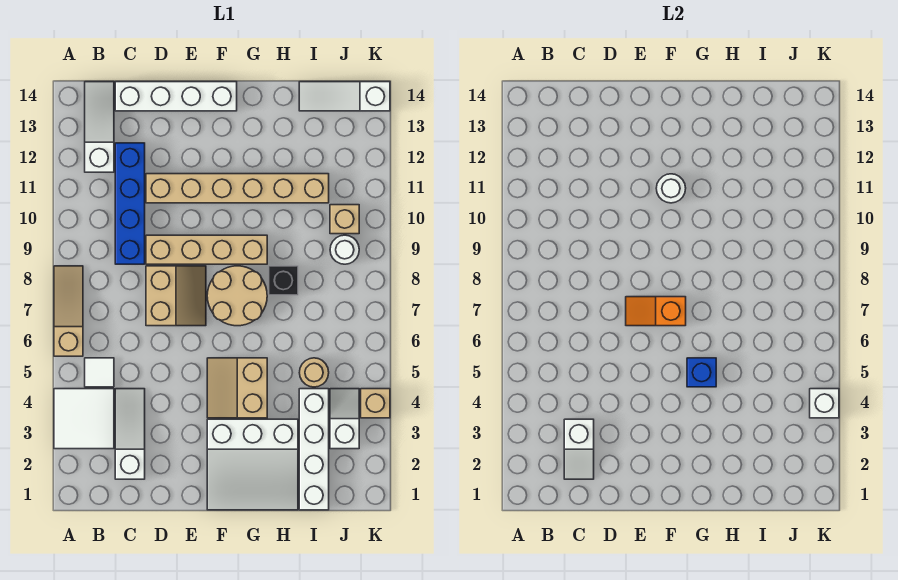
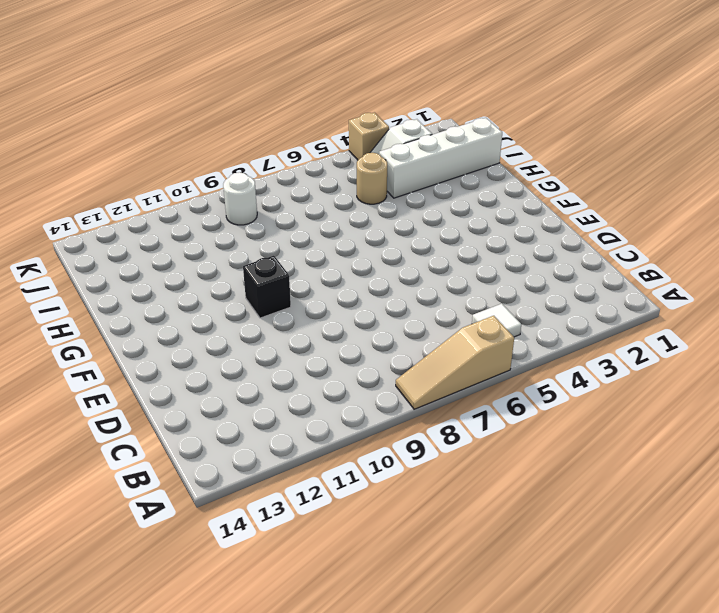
black 1x1 brick [243,256,291,318] -> black 1x1 brick moved to [269,266,298,295]
none -> white 2x2 tile [54,389,114,449]
none -> white 1x3 slope [85,82,114,172]
none -> white 1x3 slope [115,389,145,479]

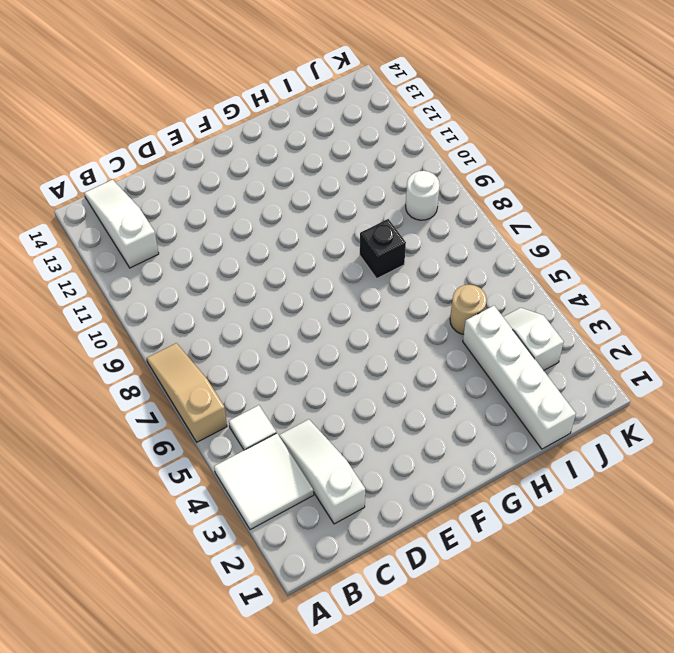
none -> blue 1x4 brick [115,143,145,264]
none -> white 1x4 brick [115,82,237,111]
none -> tan 2x2 slope [146,266,206,326]

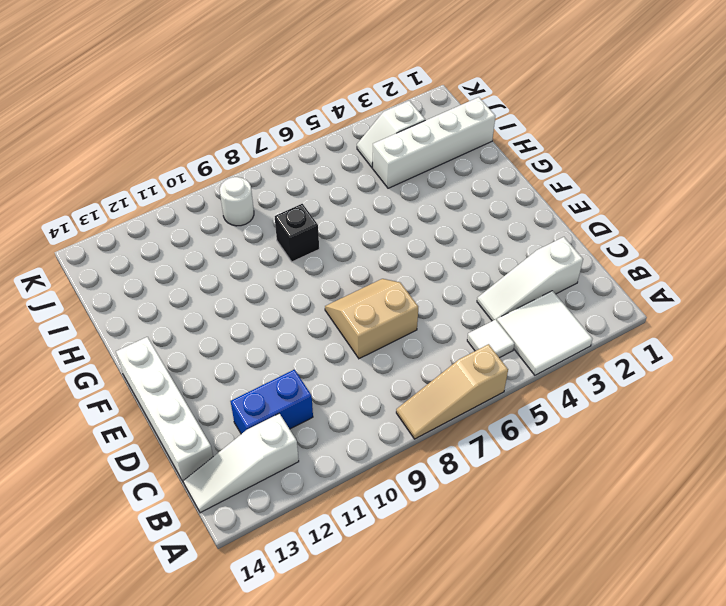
blue 1x2 brick [231,370,313,434] -> blue 1x4 brick [115,143,145,264]
none -> tan 1x4 brick [146,235,267,264]
none -> tan 1x6 brick [146,174,329,203]
none -> white 3x3 slope [207,419,298,510]

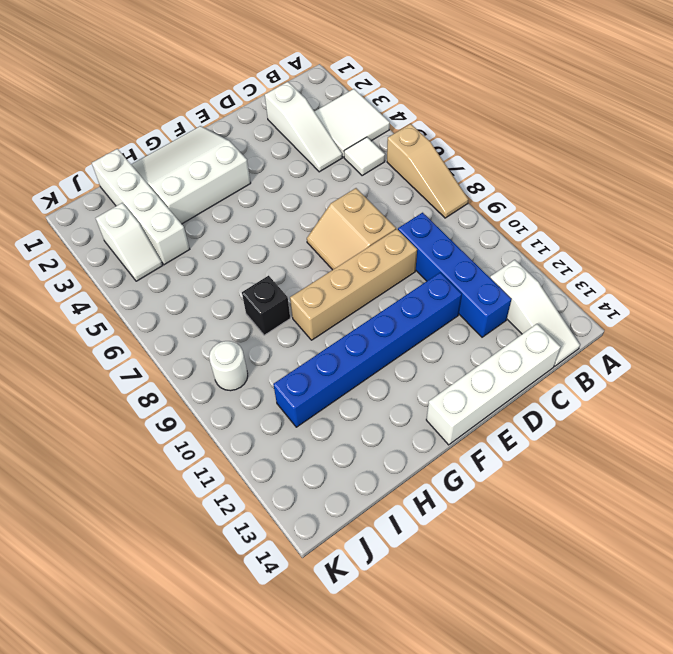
blue 1x6 brick [273,272,462,427] -> tan 1x6 brick [146,174,329,203]
none -> tan 2x2 slope [207,358,267,418]
none -> tan 2x2 round brick [207,266,267,326]
none -> tan 1x1 round brick [299,358,329,387]

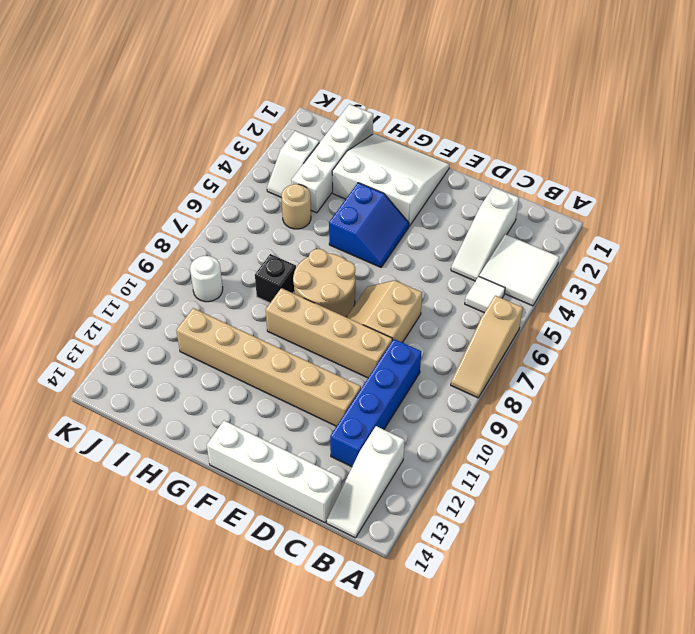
blue 2x2 slope [329,183,409,267] -> tan 2x2 slope [207,358,267,418]
none -> white 1x3 slope [299,82,390,111]
none -> tan 1x1 brick [330,205,359,234]
none -> tan 1x1 brick [361,389,390,418]

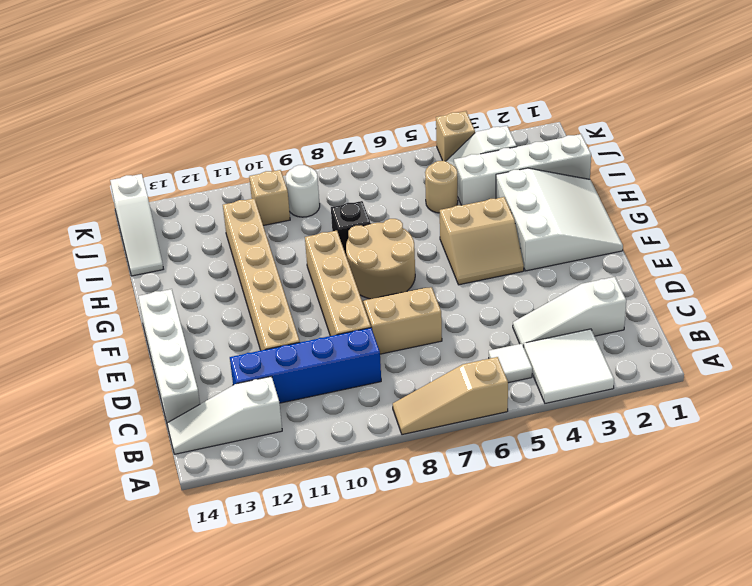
none -> white 1x2 slope [564,419,594,479]
none -> orange 1x2 slope [626,297,686,326]
none -> white 1x1 round brick [656,174,686,203]

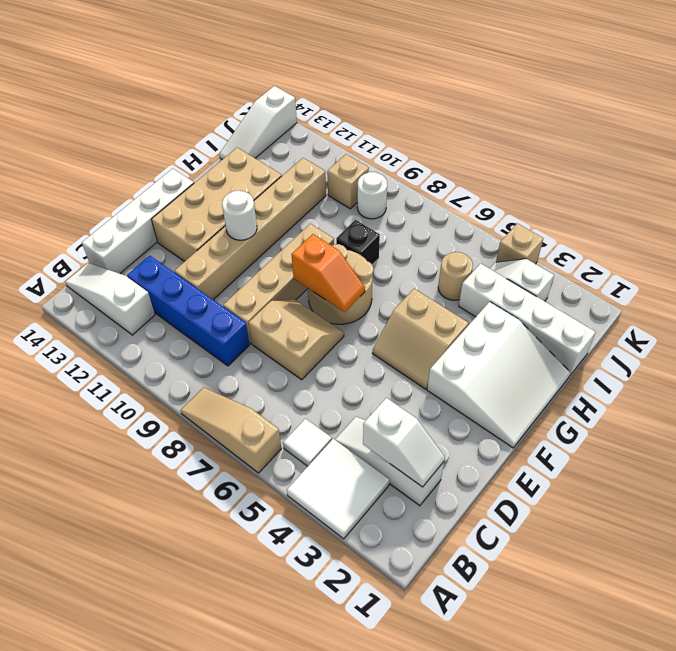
tan 2x4 brick [151,148,282,261] -> none
orange 1x2 slope [292,234,365,312] -> orange 1x2 slope turned to [626,297,686,326]
none -> blue 1x1 brick [687,358,716,387]
none -> white 1x1 brick [810,389,839,418]

